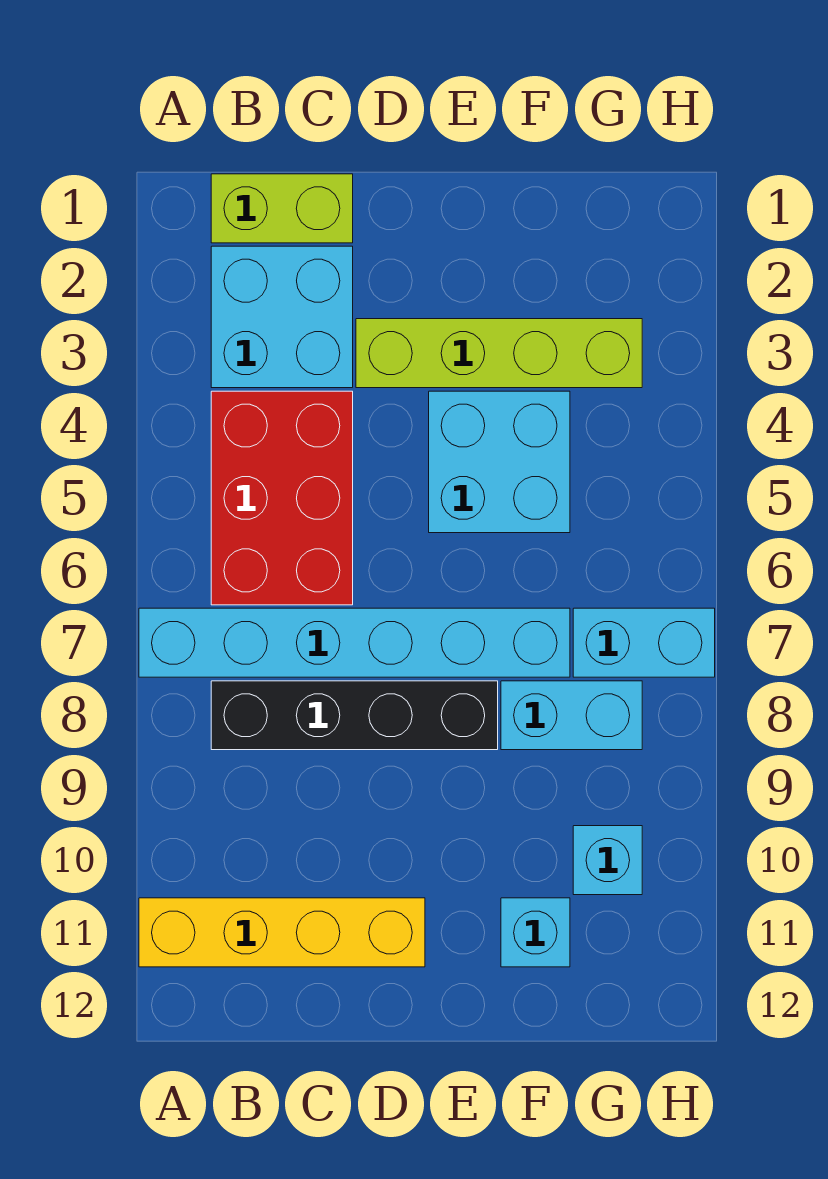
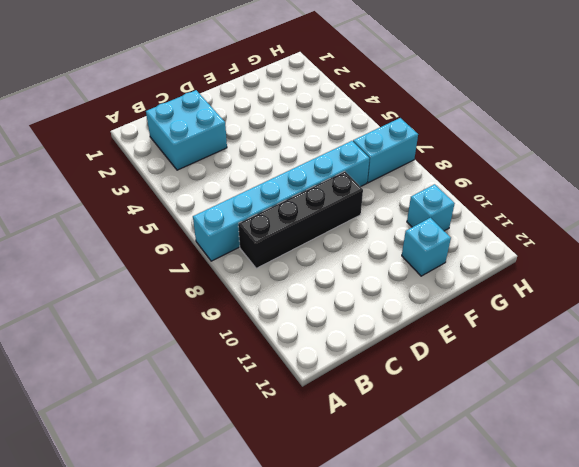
none -> yellow 1x4 brick [139,898,425,967]
none -> lime 1x2 brick [211,174,353,243]
none -> red 2x3 brick [211,391,353,605]

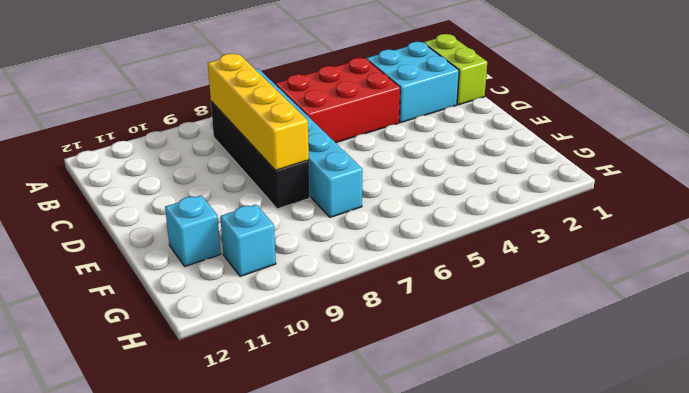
yellow 1x4 brick [208,54,309,170] -> yellow 1x4 brick moved to [139,898,425,967]
none -> lime 1x4 brick [356,319,642,388]
none -> cyan 2x2 brick [429,391,570,533]
none -> cyan 1x2 brick [501,681,642,750]

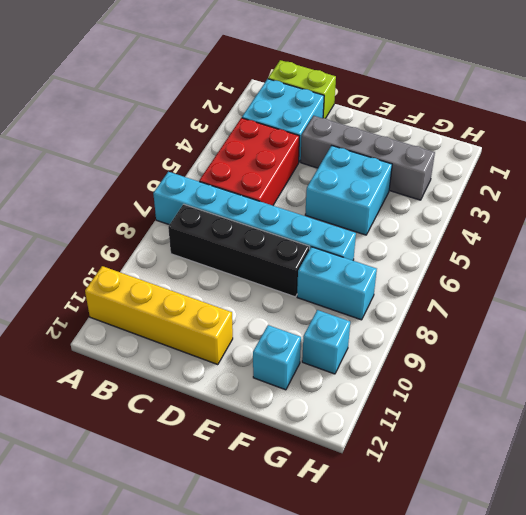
grey 1x4 brick [301,116,435,200] -> lime 1x4 brick [356,319,642,388]
none -> cyan 1x2 brick [573,608,715,677]

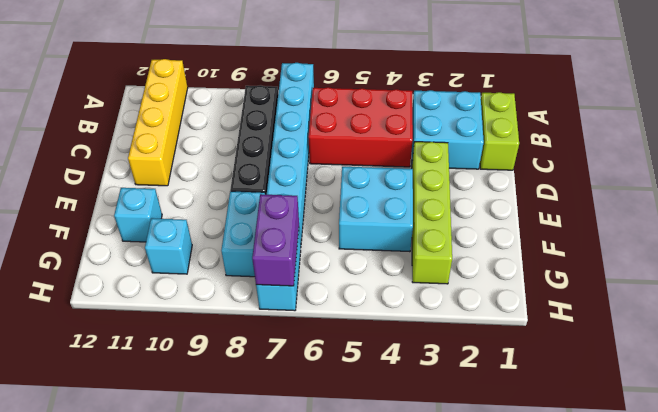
purple 1x2 brick [252,194,299,286] -> none

